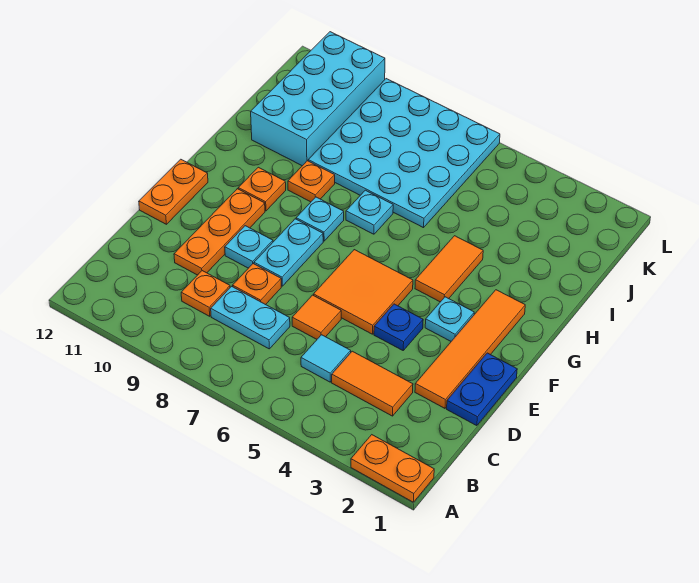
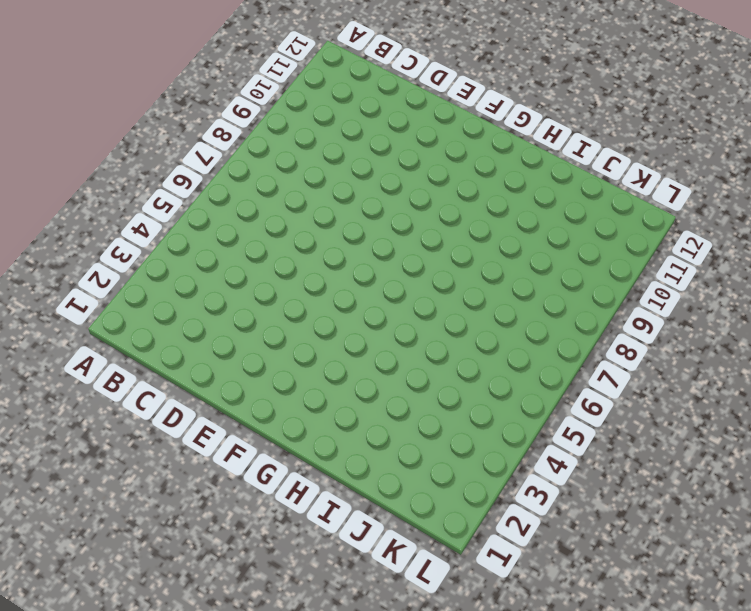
none -> orange 1x2 plate [351,435,434,502]
none -> orange 1x2 tile [332,351,413,416]
none -> cyan 1x1 tile [301,335,351,382]

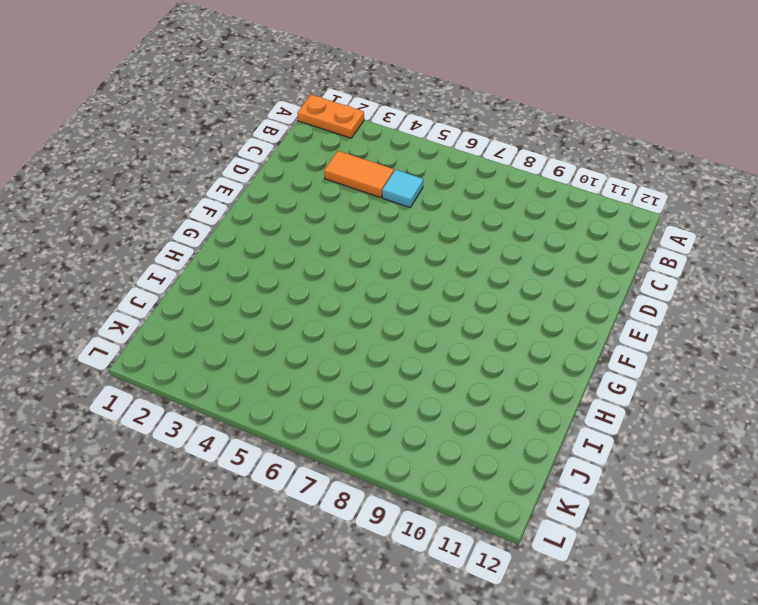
none -> cyan 1x2 plate [211,286,290,349]
none -> orange 1x1 plate [181,271,230,316]
none -> blue 1x2 plate [447,353,517,426]

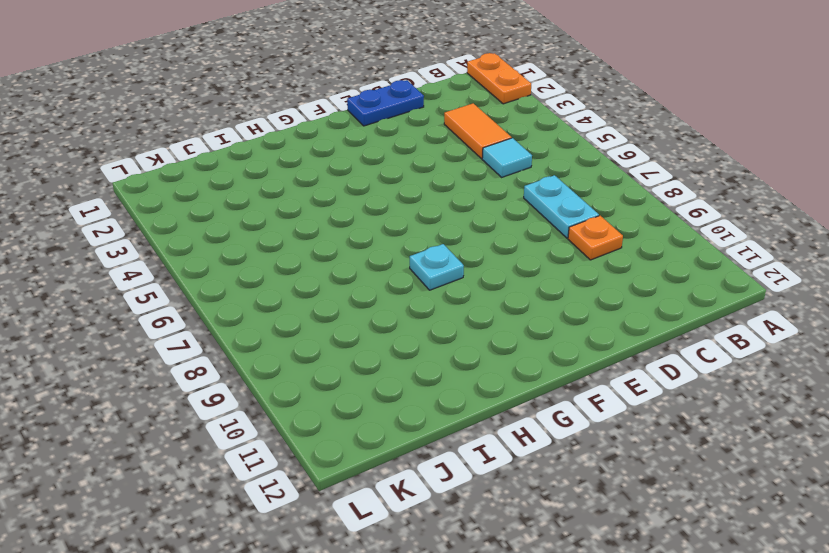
none -> orange 1x4 tile [415,290,525,408]
none -> orange 1x1 tile [292,295,341,339]
none -> orange 1x1 plate [233,264,281,305]

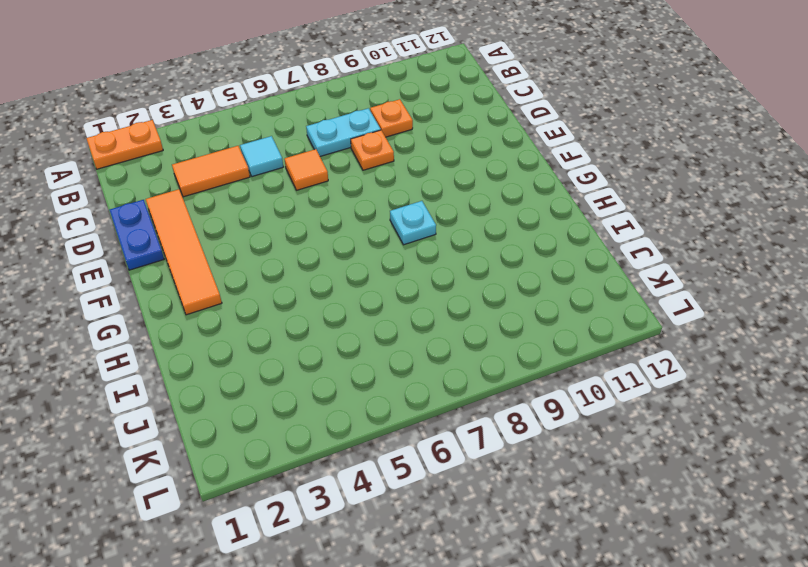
none -> orange 1x3 plate [174,189,265,275]
none -> blue 1x1 plate [374,304,423,350]
none -> orange 2x2 tile [314,250,413,334]

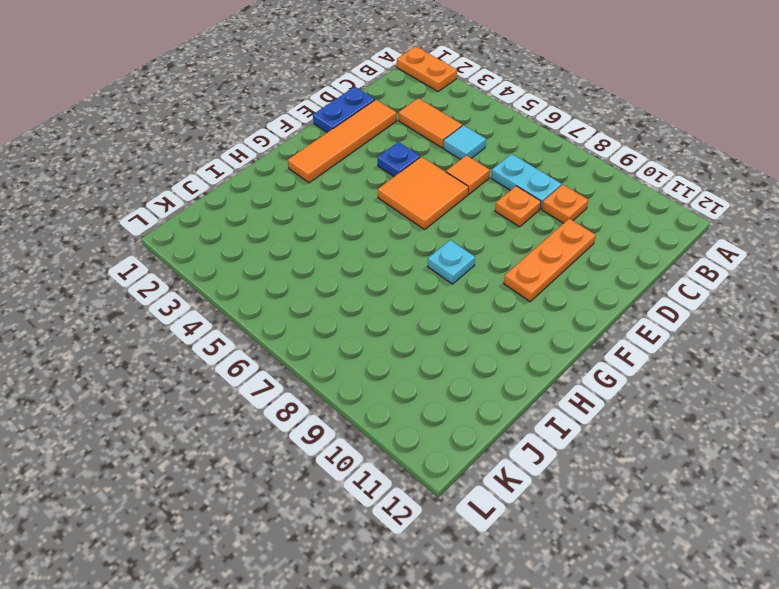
none -> cyan 1x2 plate [254,219,323,286]
none -> cyan 1x1 plate [225,226,273,268]
none -> orange 1x2 plate [139,159,208,224]

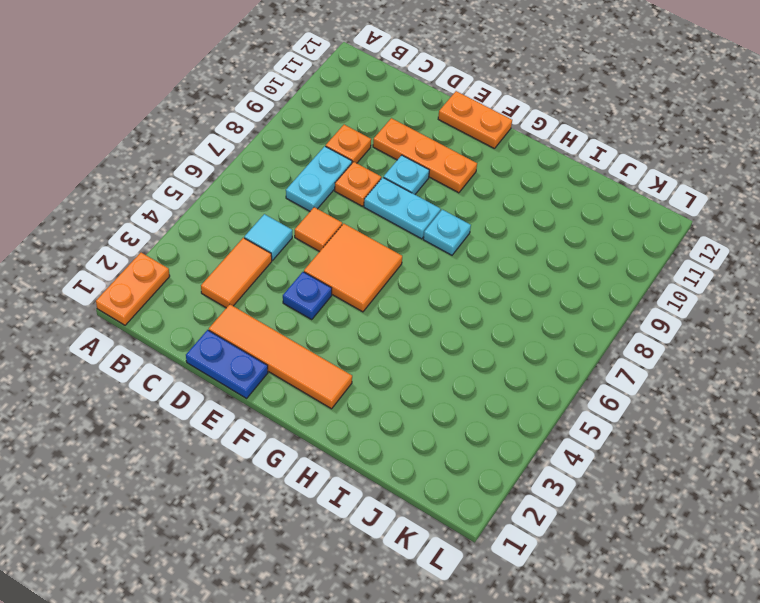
none -> cyan 1x1 plate [425,297,474,341]
none -> orange 1x2 tile [415,236,483,302]
none -> orange 1x1 plate [238,167,286,211]

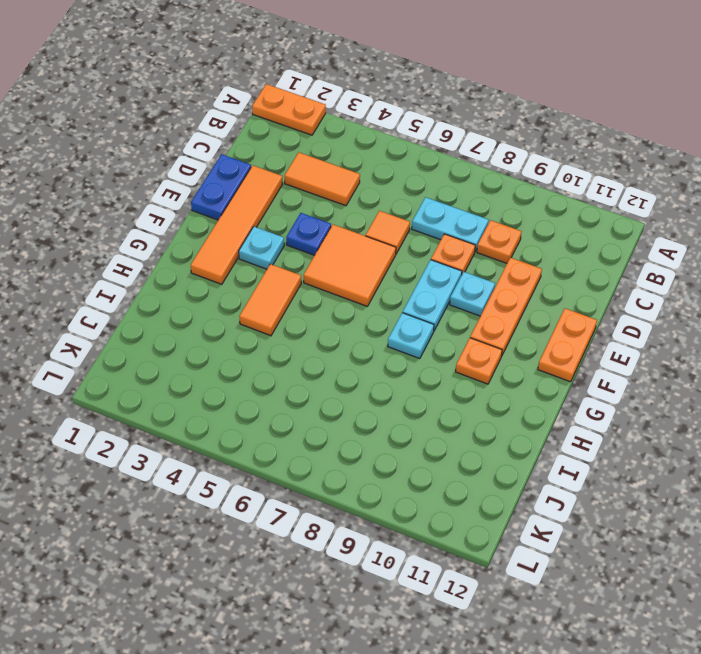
none -> cyan 1x1 tile [301,335,351,382]
none -> cyan 1x1 plate [346,190,393,234]
none -> orange 1x1 plate [288,161,335,202]

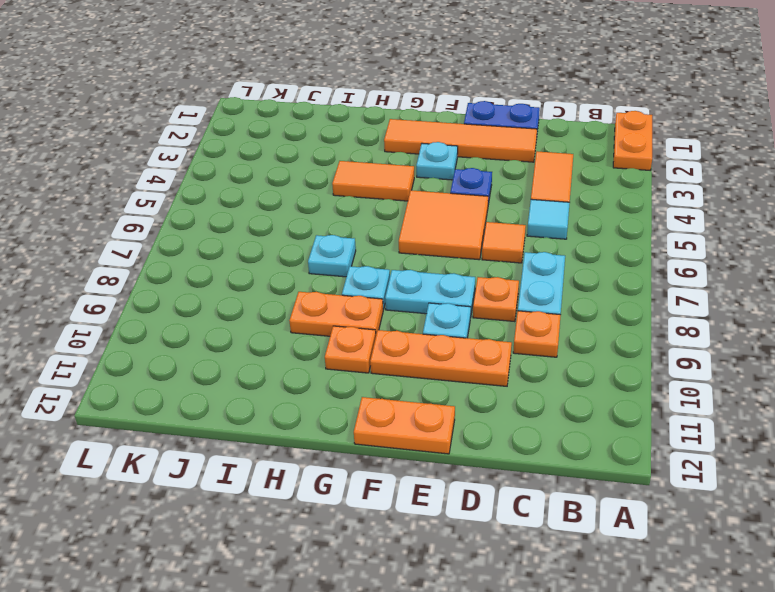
orange 1x2 plate [289,292,383,336] -> orange 1x1 plate [288,161,335,202]
none -> cyan 4x4 plate [308,79,500,228]
none -> cyan 2x4 brick [251,32,385,166]

